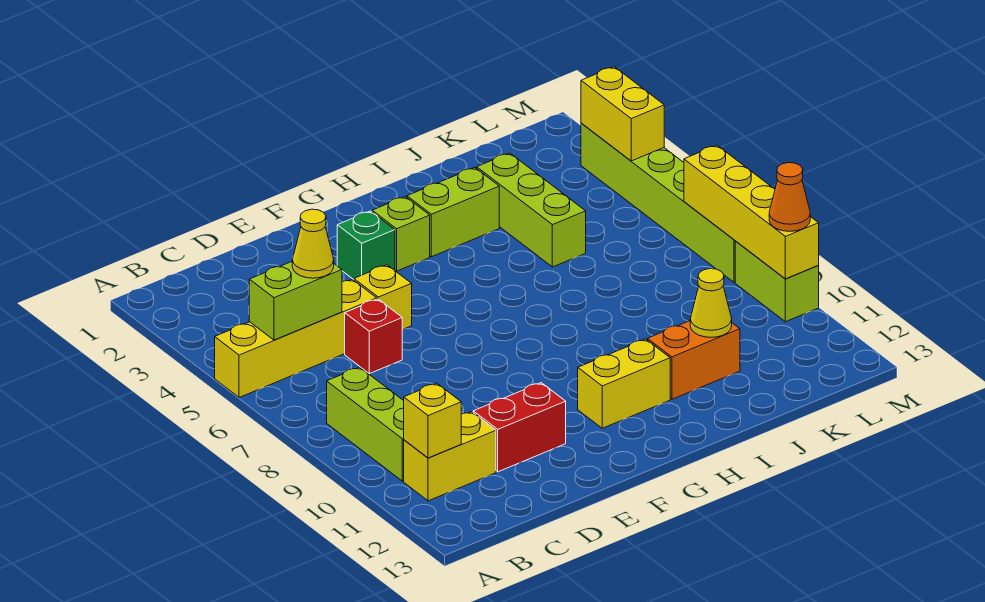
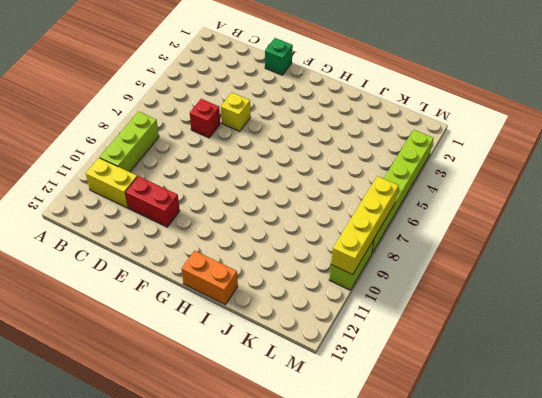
green 1x1 brick [265,38,293,75] -> green 1x1 brick moved to [337,211,395,280]
orange 1x2 brick [181,251,238,305] -> orange 1x2 brick moved to [647,321,740,399]
none -> yellow 1x4 brick [215,279,377,398]
none -> lime 1x1 brick [372,197,430,271]
none -> yellow 1x2 brick [578,339,670,428]

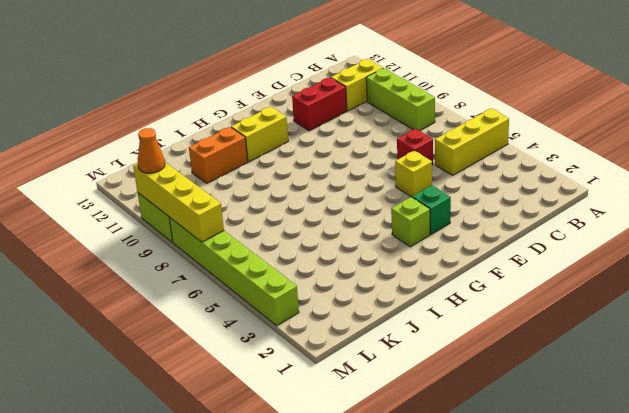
yellow 1x3 brick [435,108,509,175] -> yellow 1x4 brick [215,279,377,398]
none -> lime 1x2 brick [407,168,499,257]
none -> lime 1x3 brick [477,153,586,267]
none -> lime 1x2 brick [249,262,342,340]

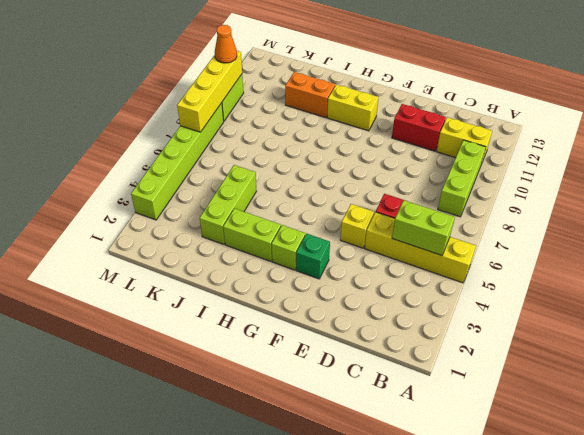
none -> yellow 1x1 brick [404,383,461,458]
none -> yellow 1x1 cone [690,269,732,337]
none -> yellow 1x2 brick [581,67,664,161]

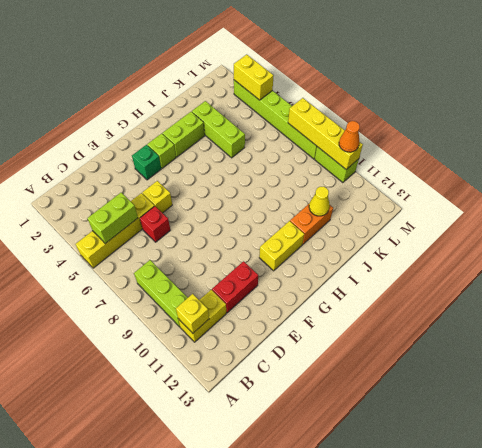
none -> yellow 1x1 cone [292,209,334,278]

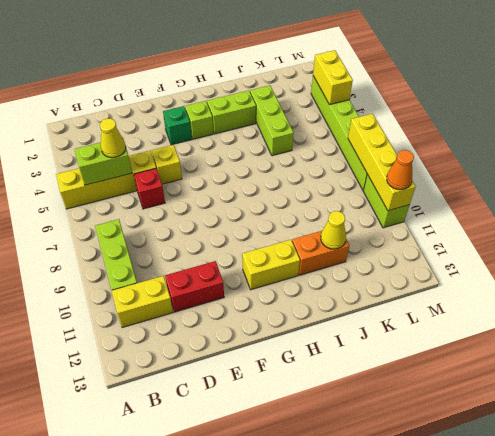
none -> yellow 1x1 brick [404,383,461,458]

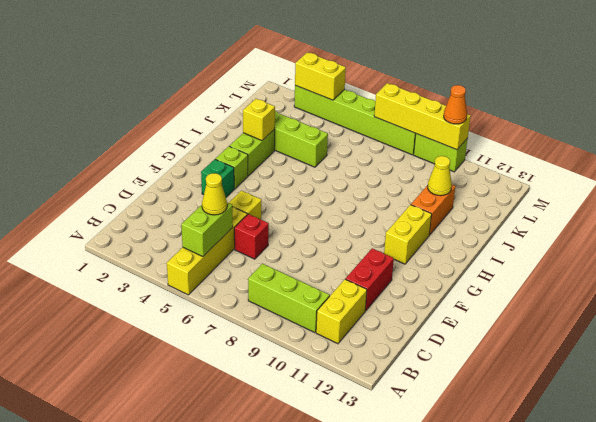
yellow 1x1 brick [243,99,275,141] -> yellow 1x1 brick moved to [404,383,461,458]

